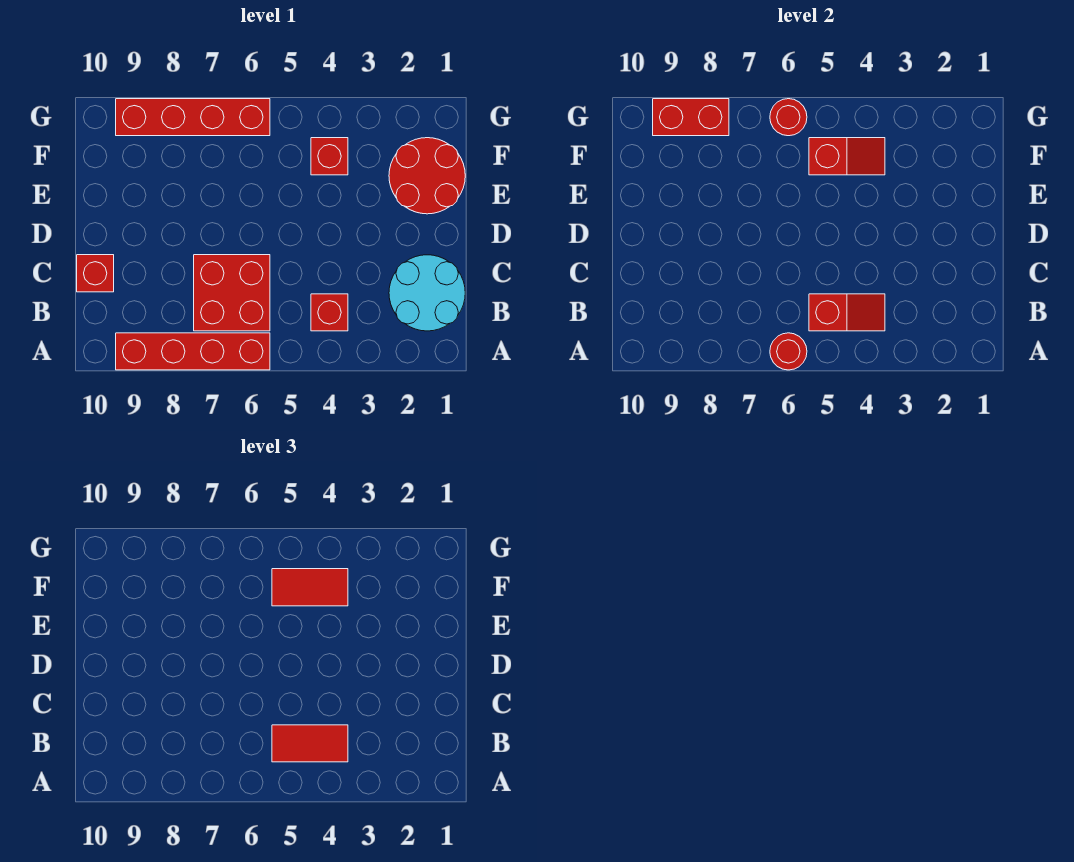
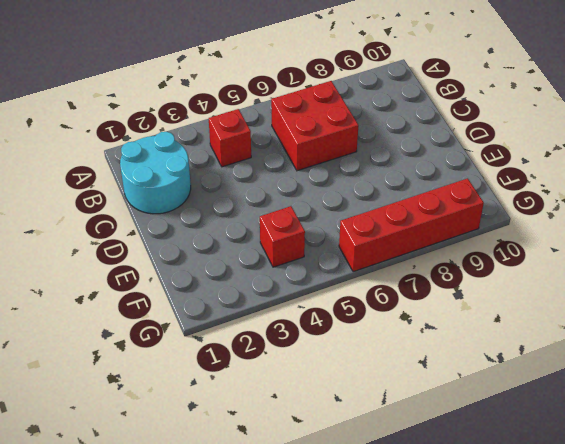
none -> red 1x4 brick [116,333,270,370]
none -> red 1x1 brick [77,255,114,292]
none -> red 2x2 round brick [389,138,465,214]

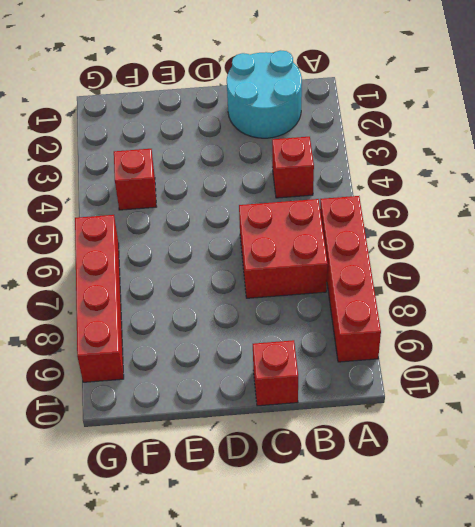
none -> red 2x2 round brick [389,138,465,214]
none -> red 1x1 round brick [770,333,807,370]
none -> red 1x2 slope [809,294,885,331]

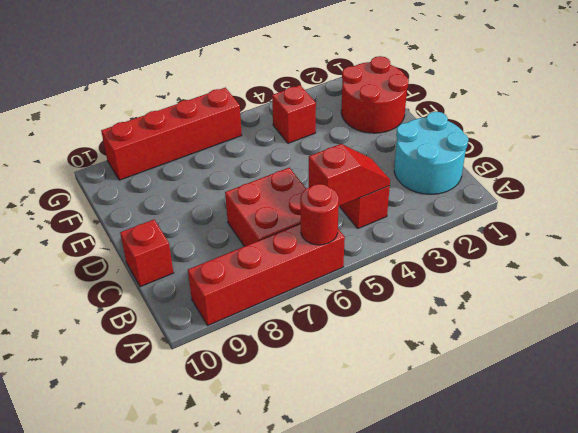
none -> red 1x2 slope [809,138,885,175]
none -> red 1x1 round brick [770,99,807,136]
none -> red 1x2 brick [653,99,729,136]

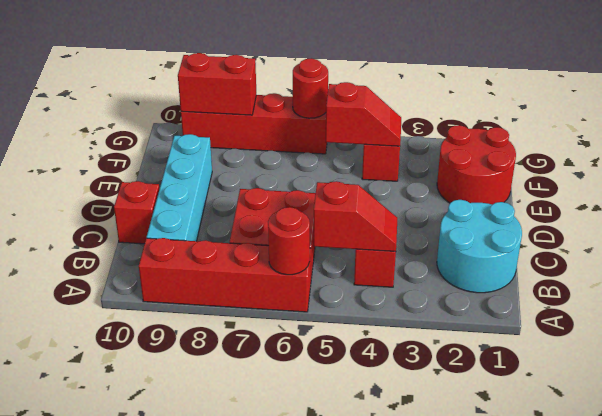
cyan 1x4 brick [147,134,212,241] -> none
none -> red 1x2 tile [272,725,348,762]
none -> red 1x2 tile [272,569,348,606]

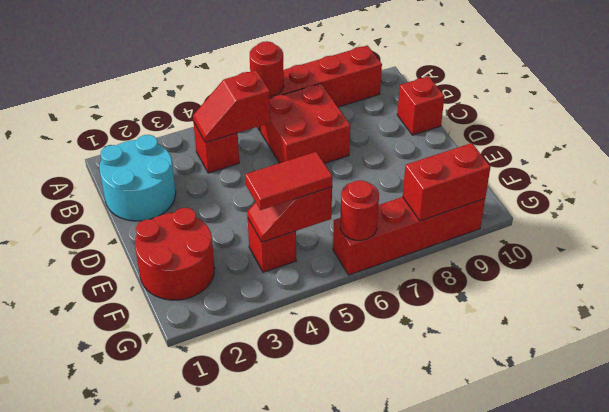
none -> red 1x2 tile [272,725,348,762]

